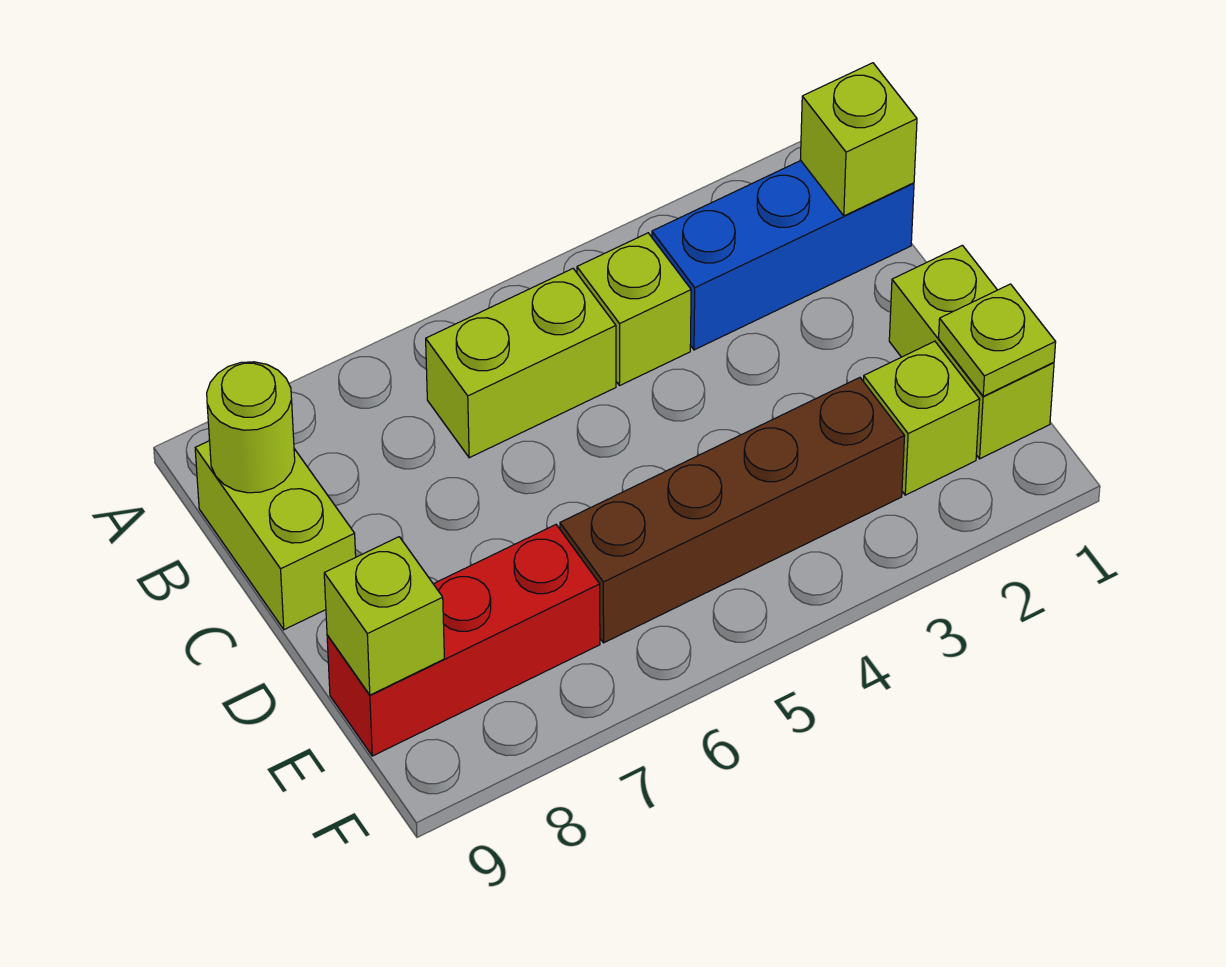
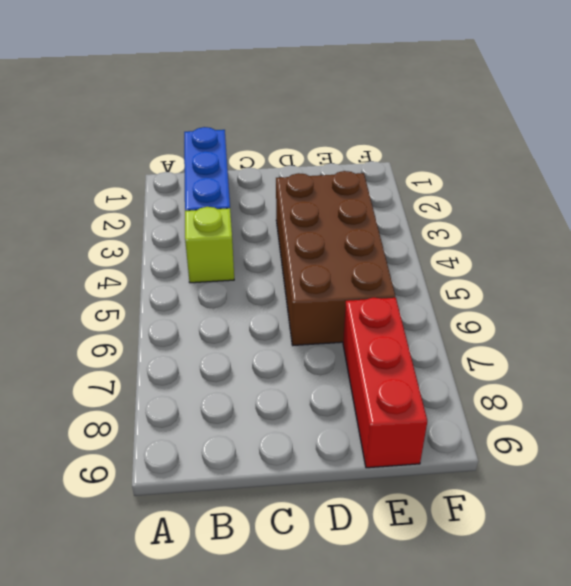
brown 2x4 brick [276,171,395,345] -> brown 1x4 brick [560,378,905,643]
none -> lime 1x2 brick [426,269,616,458]
none -> lime 1x2 brick [195,441,356,630]
none -> lime 1x2 brick [889,245,1054,459]

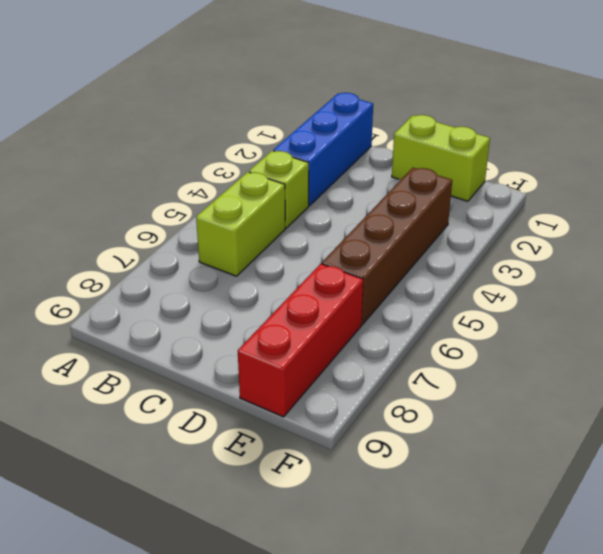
none -> lime 1x2 brick [195,441,356,630]
none -> lime 1x1 brick [863,341,980,495]
none -> lime 1x1 brick [800,63,917,216]

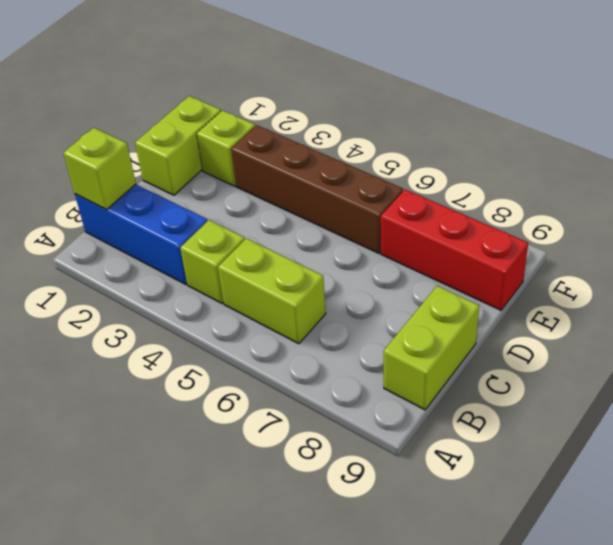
none -> lime 1x1 round brick [207,362,295,493]
none -> lime 1x1 plate [939,284,1056,396]
none -> lime 1x1 brick [324,537,444,695]

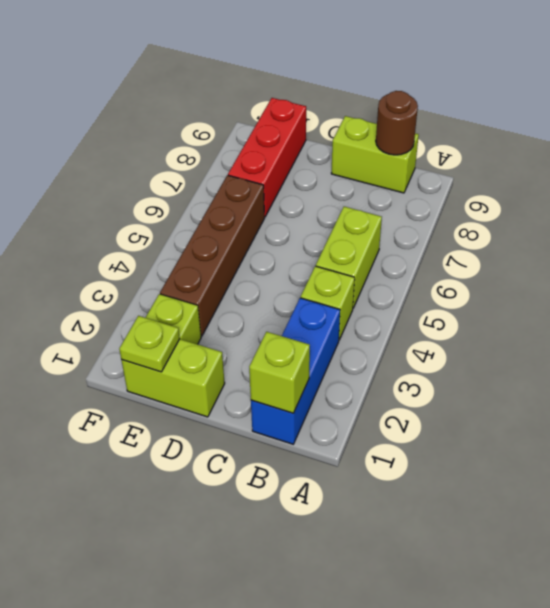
brown 1x1 round brick [376,91,418,155] -> lime 1x1 round brick [207,362,295,493]
none -> lime 1x1 brick [324,537,444,695]

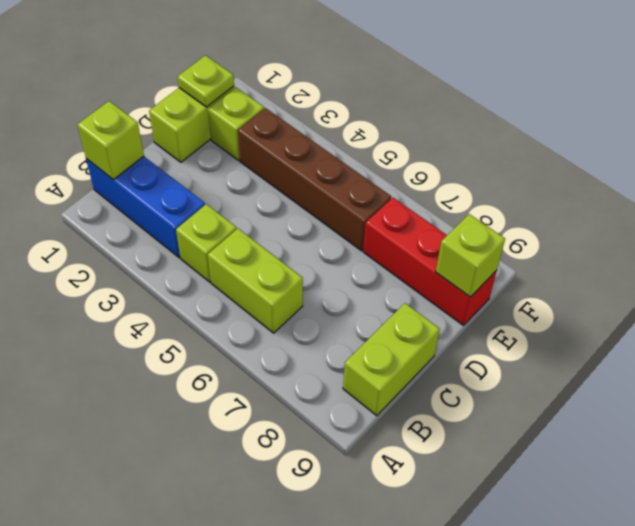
none -> lime 1x1 round brick [207,362,295,493]

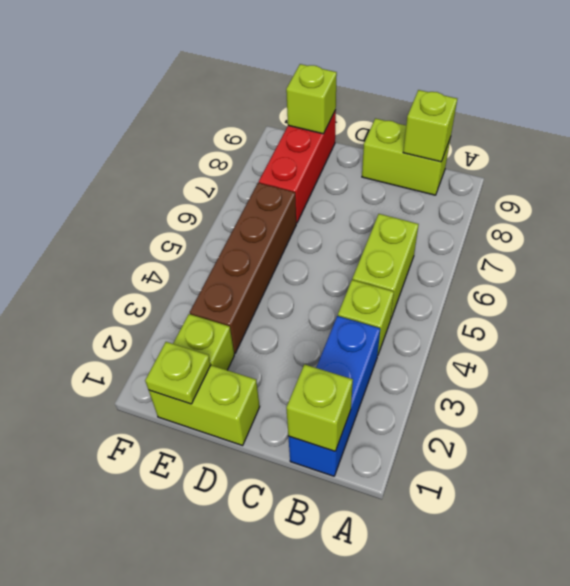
lime 1x1 brick [403,90,457,162] -> lime 1x1 round brick [207,362,295,493]

